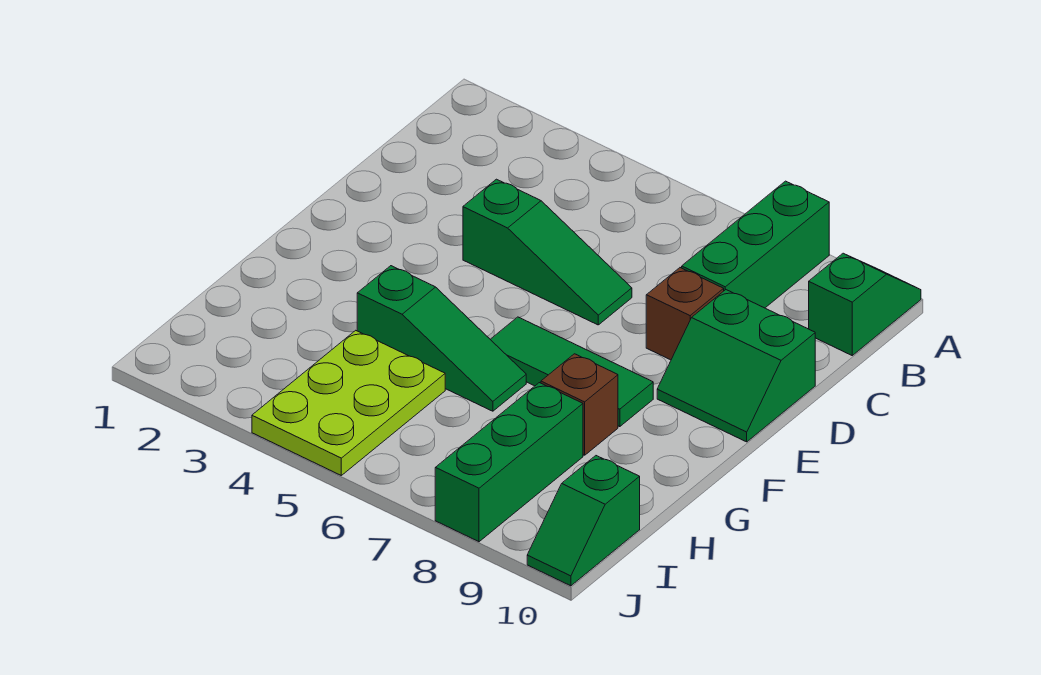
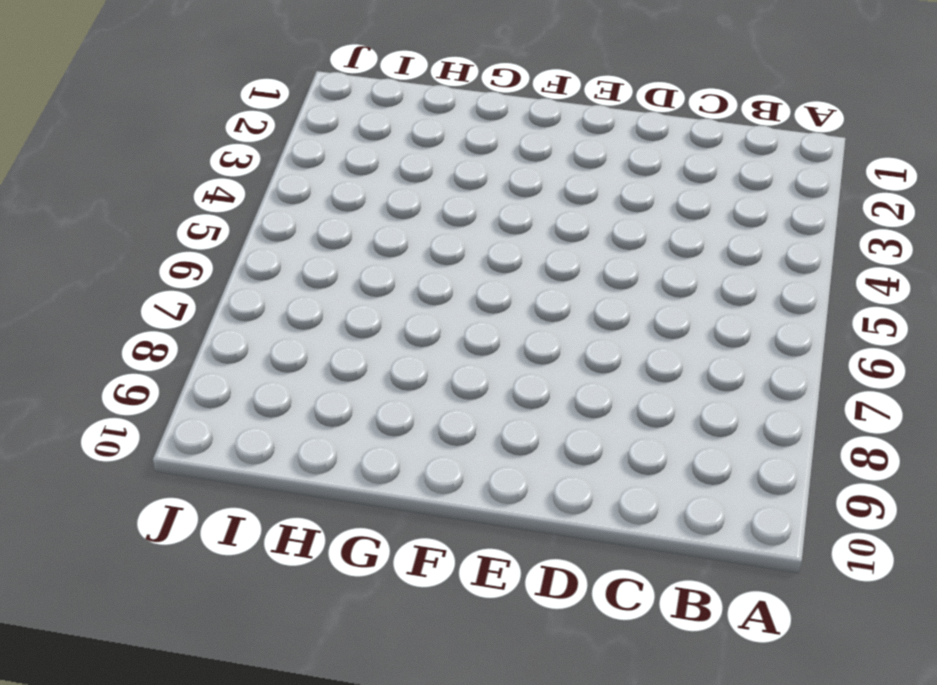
none -> green 1x3 brick [682,181,829,308]
none -> green 1x2 slope [809,253,921,355]

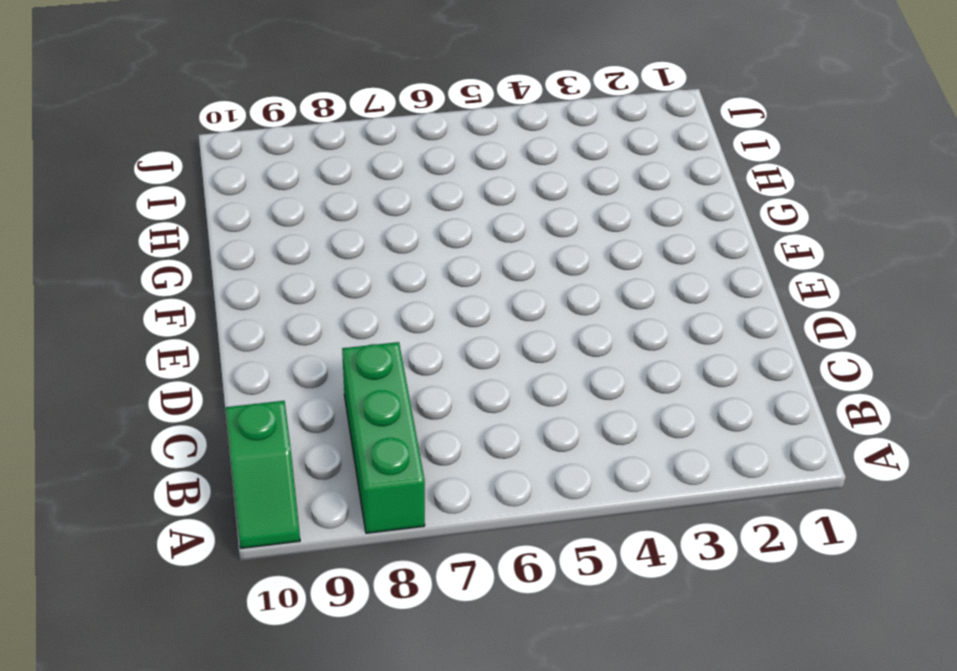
none -> green 1x3 slope [463,179,632,325]
none -> brown 1x1 brick [646,268,724,360]

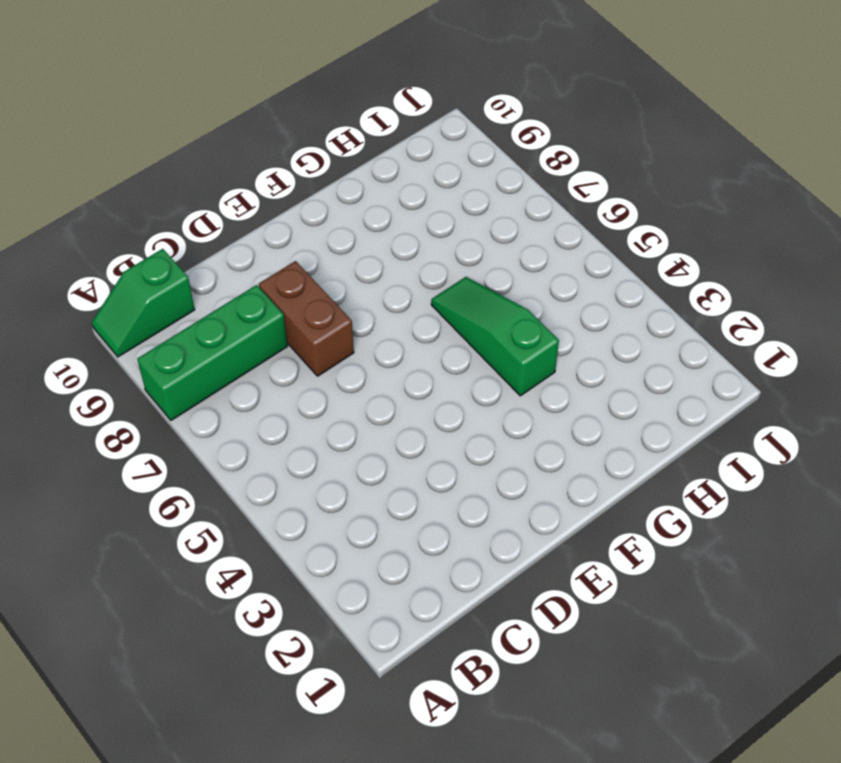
brown 1x2 brick [259,261,354,376] -> brown 1x1 brick [646,268,724,360]
none -> green 1x3 slope [463,179,632,325]
none -> green 2x2 slope [657,290,815,442]

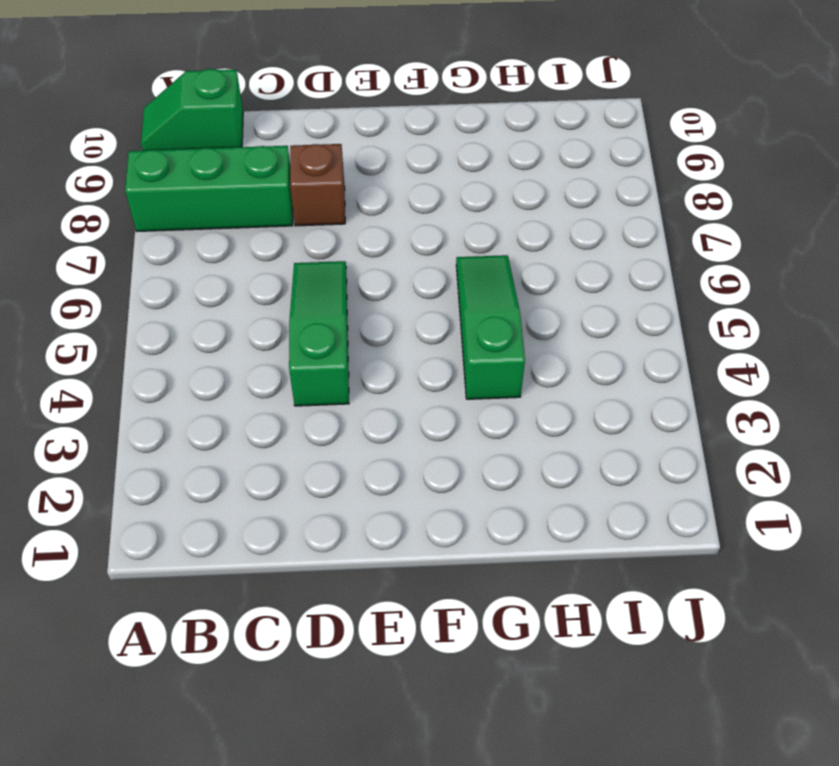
none -> green 2x2 slope [657,290,815,442]
none -> green 1x3 tile [490,317,653,427]

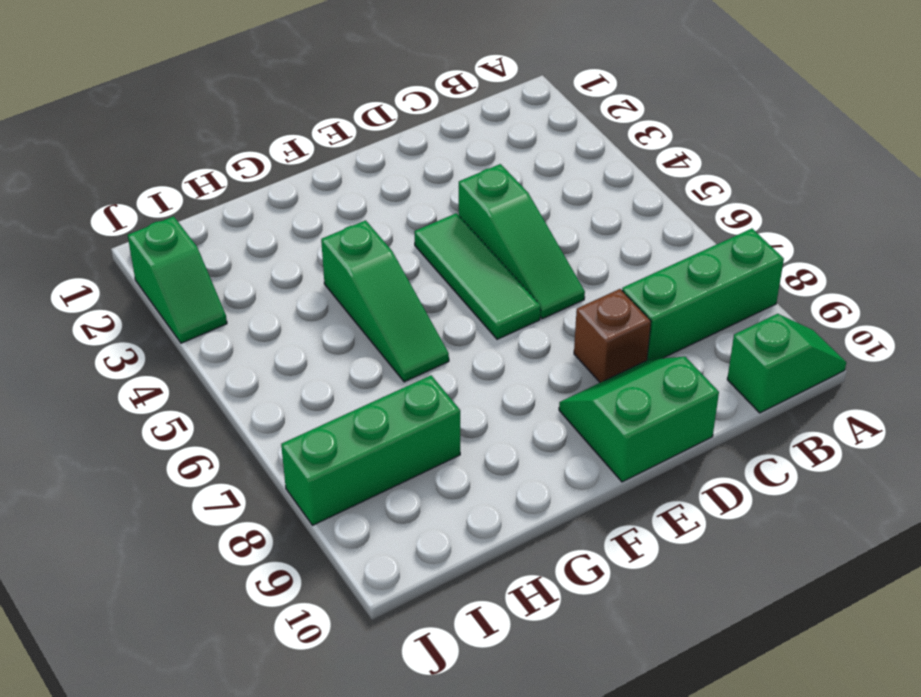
green 2x2 slope [559,357,719,482] -> green 2x2 slope turned to [657,290,815,442]
green 1x3 tile [414,213,541,339] -> green 1x3 tile moved to [490,317,653,427]
green 1x2 slope [128,216,227,343] -> green 1x2 slope turned to [527,456,640,586]
none -> brown 1x1 brick [541,354,618,455]
none -> lime 2x3 plate [252,330,445,475]

